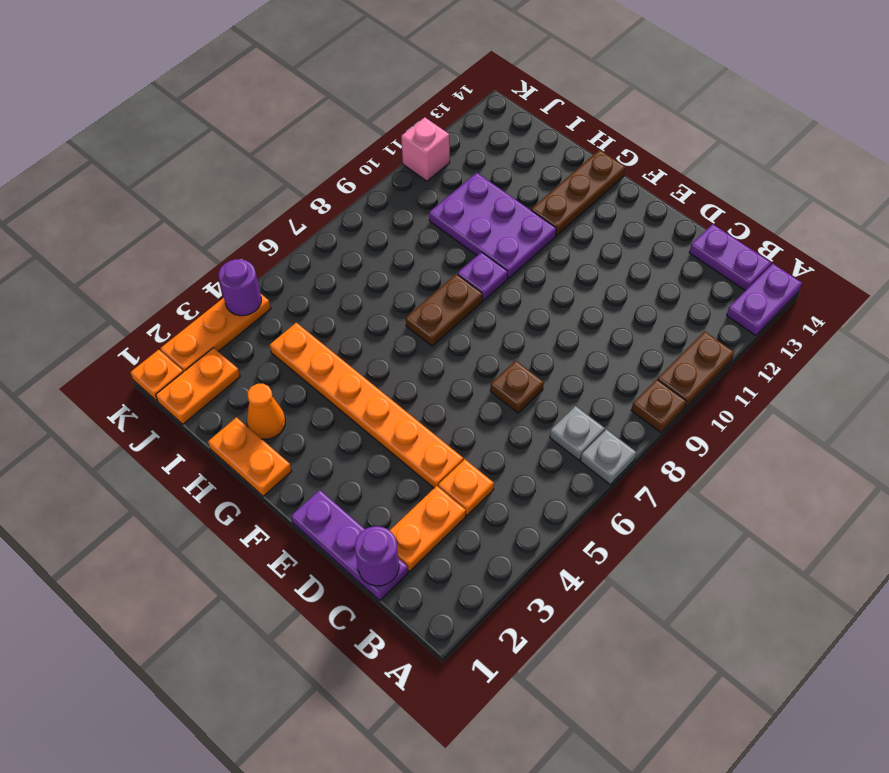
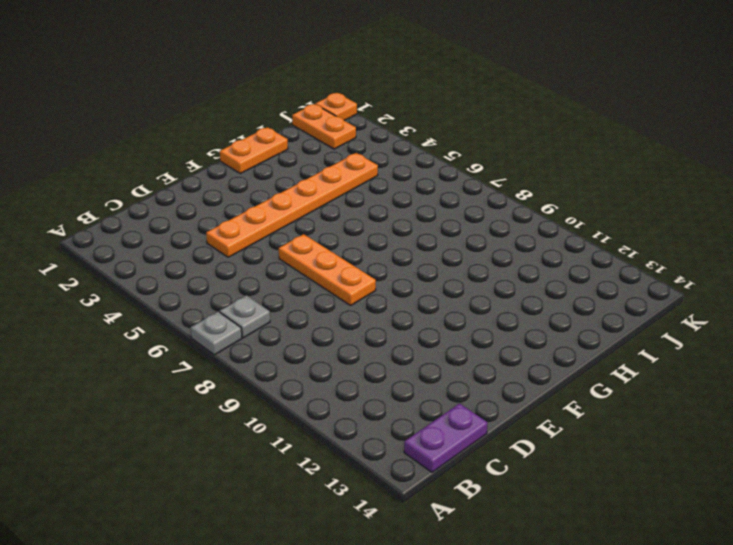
orange 1x3 plate [279,234,376,305] -> orange 1x3 plate moved to [160,293,271,372]
none -> brown 1x1 plate [631,379,686,432]
none -> brown 1x2 plate [657,331,734,407]
none -> purple 1x2 plate [727,264,802,336]

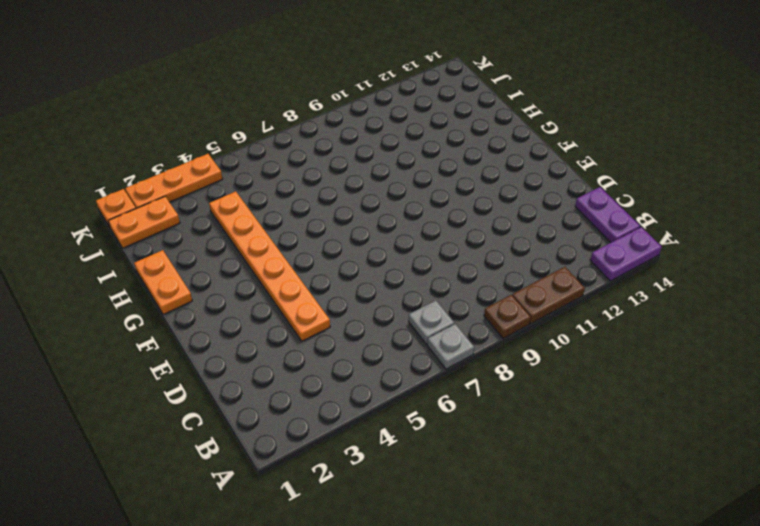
none -> purple 1x3 plate [291,490,408,600]
none -> orange 1x2 plate [390,486,466,571]
none -> orange 1x1 plate [438,459,494,515]

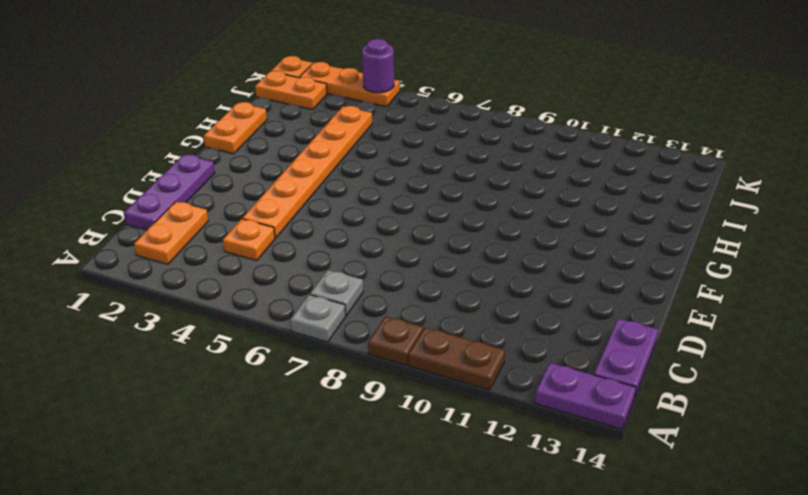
orange 1x2 plate [134,202,208,264] -> orange 1x2 plate turned to [390,486,466,571]
none -> brown 1x1 plate [490,361,544,413]
none -> brown 1x2 plate [406,274,483,346]
none -> purple 1x1 plate [458,252,508,300]

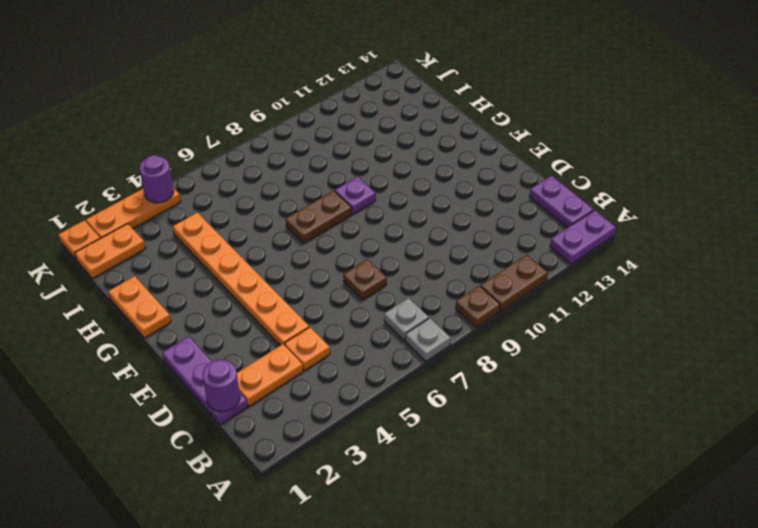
none -> purple 2x3 plate [429,173,556,278]
none -> brown 1x3 plate [531,150,626,236]
none -> orange 1x1 cone [247,384,285,439]

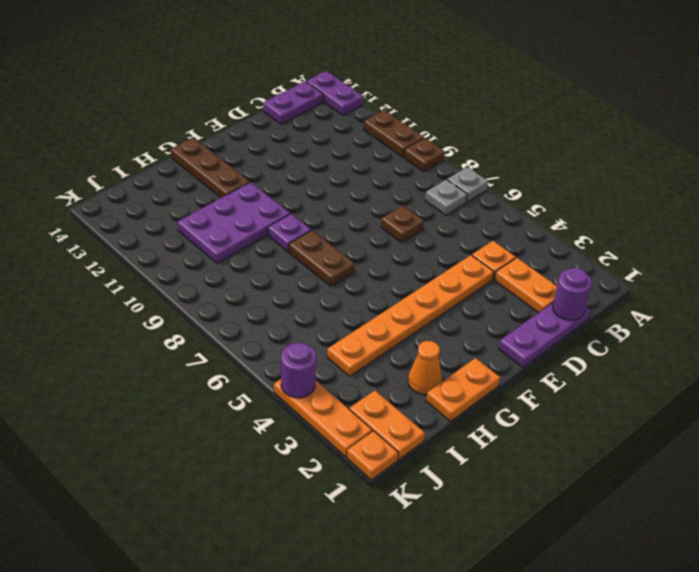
none -> pink 1x1 brick [401,117,450,181]

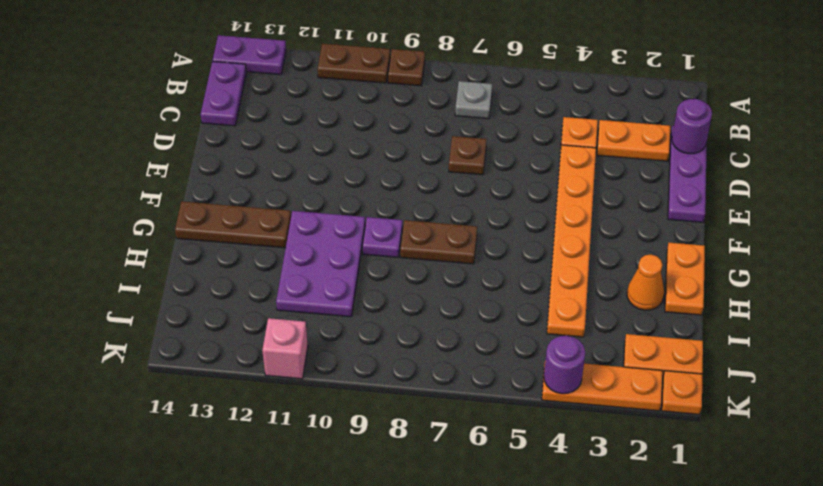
none -> grey 1x1 plate [580,429,636,484]

